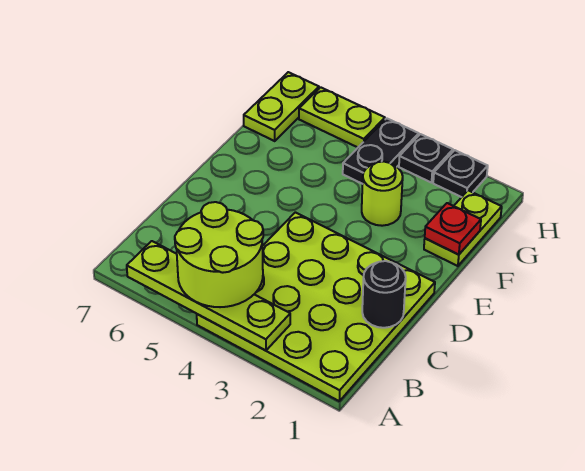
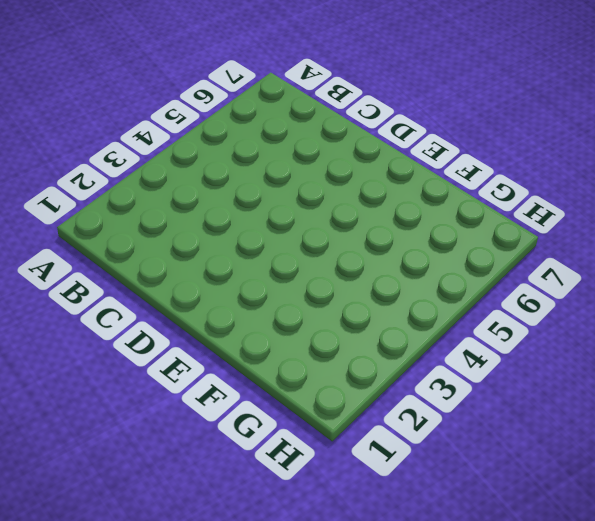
none -> lime 4x4 plate [197,212,435,401]
none -> lime 1x2 plate [424,190,502,266]
none -> lime 1x1 round brick [362,161,403,226]

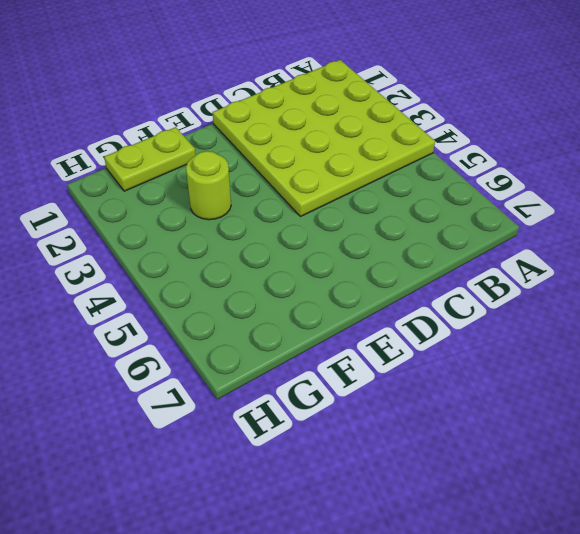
none -> black 1x2 plate [343,118,419,184]
none -> lime 1x2 plate [244,72,319,141]
none -> black 1x1 plate [433,150,488,197]

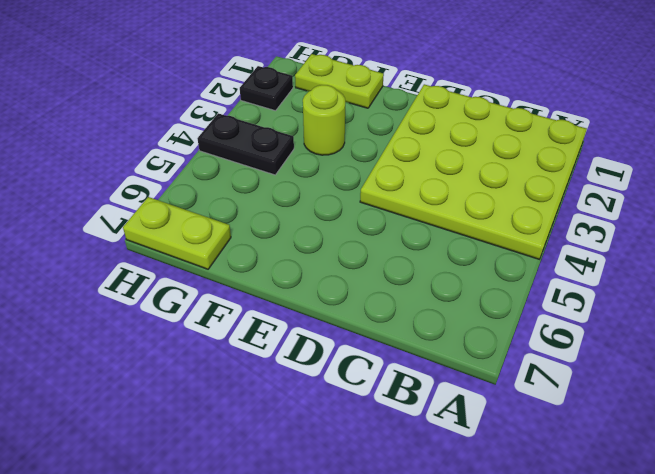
none -> black 1x1 plate [399,134,453,183]
none -> lime 1x2 plate [299,87,385,147]
none -> lime 1x4 plate [127,241,290,351]

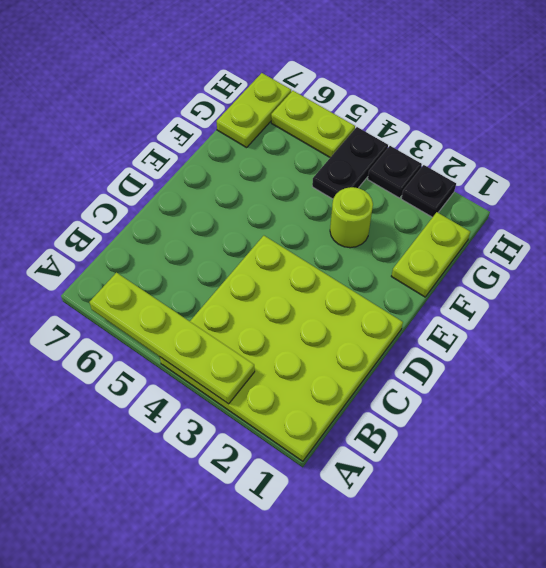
none -> black 1x1 round brick [362,261,406,328]
none -> red 1x1 plate [425,203,481,255]
none -> lime 2x2 round brick [175,202,263,307]

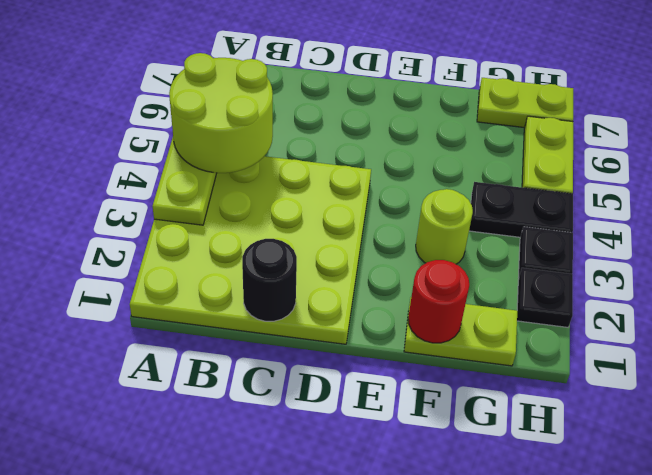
red 1x1 round brick [408,260,469,343] -> red 1x1 plate [425,203,481,255]

